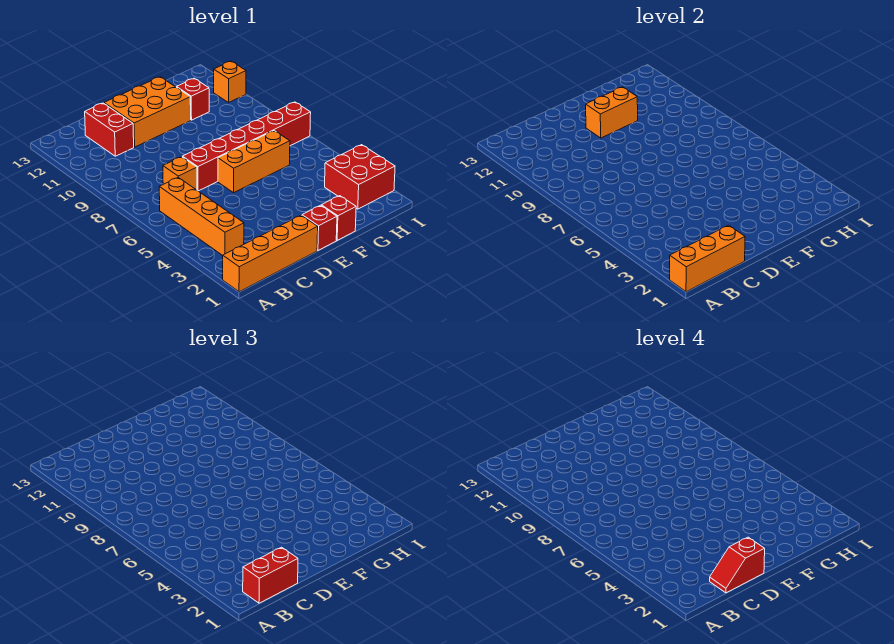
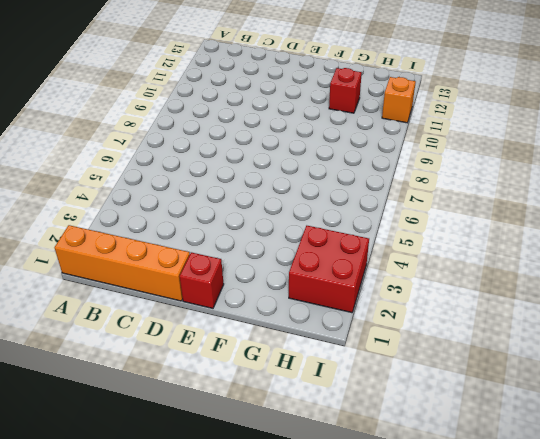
none -> orange 1x4 brick [159,177,244,255]
none -> orange 1x1 brick [163,157,197,190]
none -> red 1x2 brick [85,103,134,156]

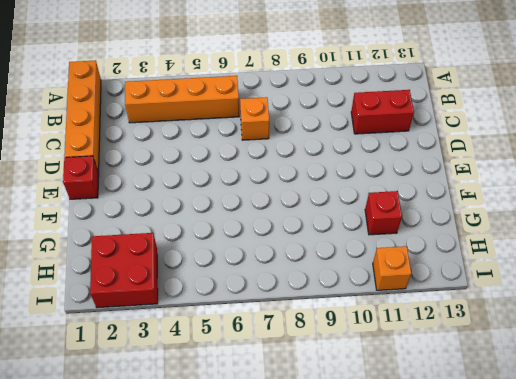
none -> red 1x6 brick [182,102,311,191]
none -> orange 2x3 brick [104,77,191,147]
none -> orange 1x3 brick [218,131,290,193]

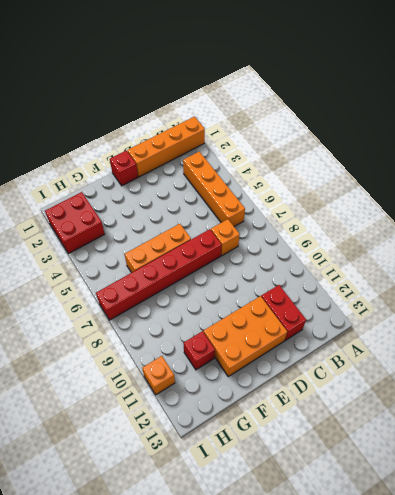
none -> red 1x1 brick [321,196,356,241]
none -> orange 1x3 brick [670,225,745,292]
none -> orange 1x2 brick [586,87,638,138]

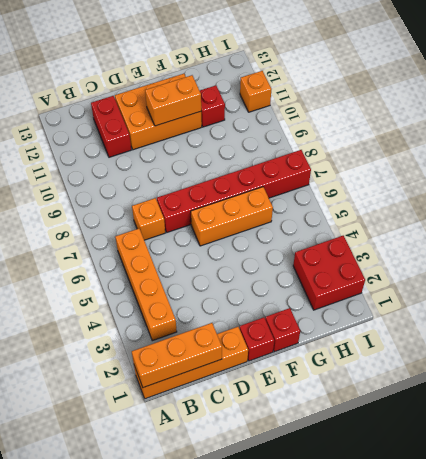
none -> red 1x2 brick [243,547,298,603]
none -> red 1x2 slope [710,537,765,593]

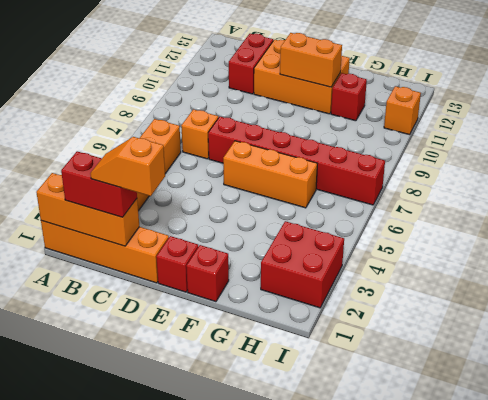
orange 1x2 slope [90,137,165,196] -> red 1x2 slope [710,537,765,593]

